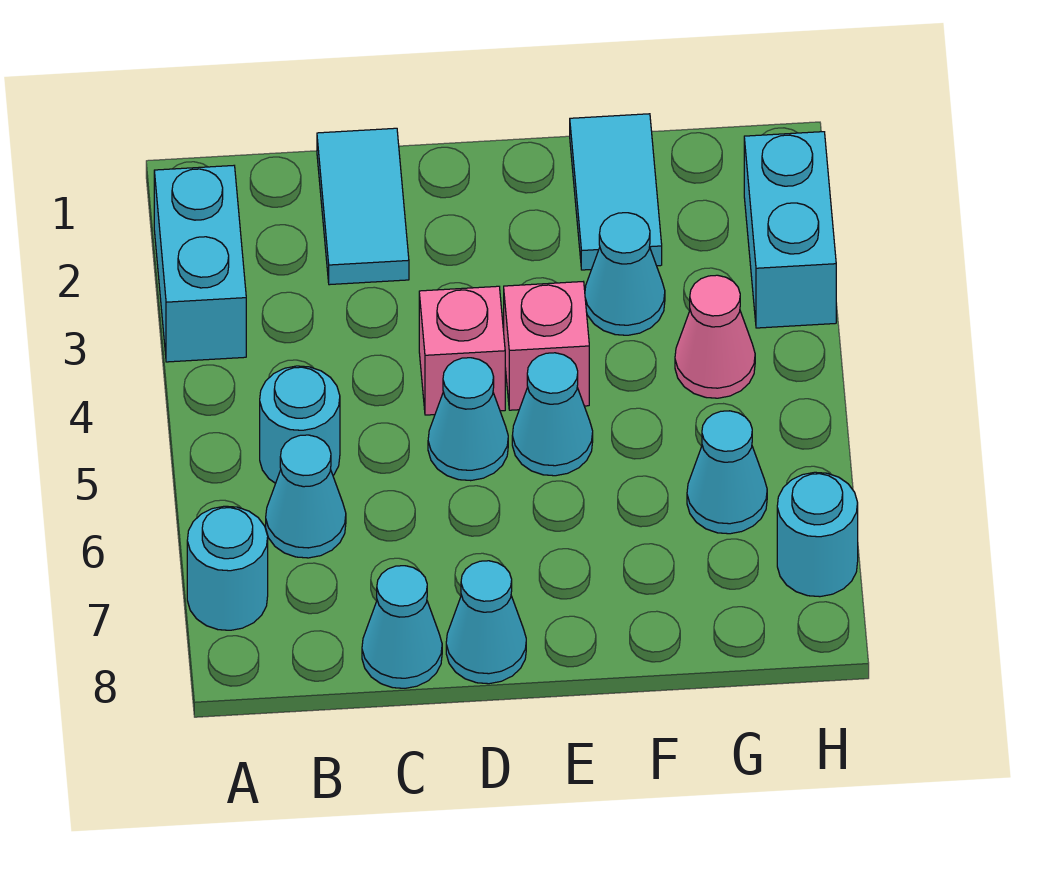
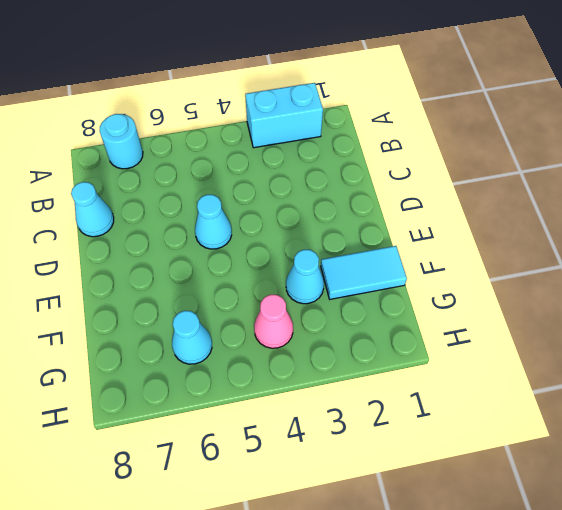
none -> cyan 1x1 round brick [260,366,340,483]
none -> cyan 1x1 cone [266,435,346,558]
none -> cyan 1x2 tile [317,128,409,285]

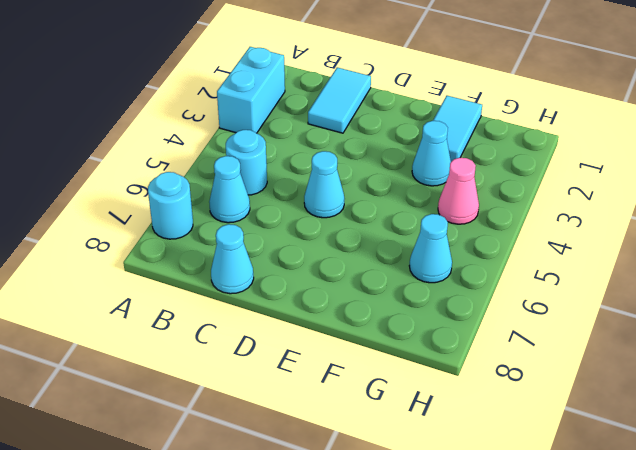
none -> pink 1x1 brick [419,286,505,415]
none -> cyan 1x1 cone [446,561,526,684]
none -> pink 1x1 brick [504,282,589,410]

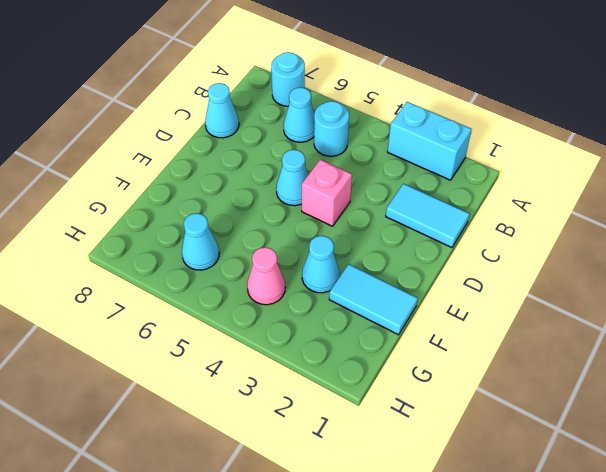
none -> cyan 1x1 cone [446,561,526,684]
none -> pink 1x1 brick [504,282,589,410]
none -> cyan 1x1 cone [512,353,593,476]

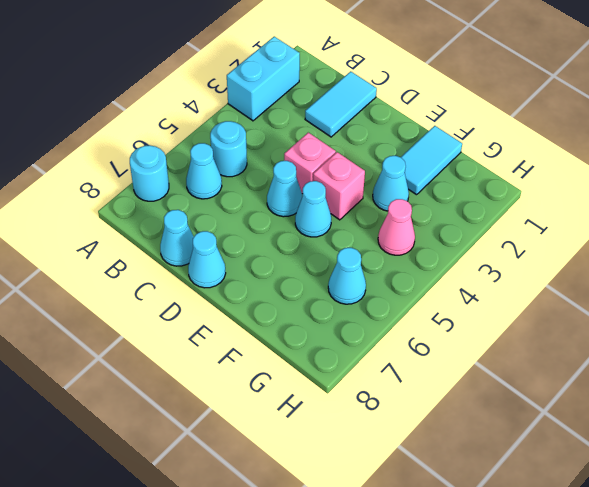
none -> cyan 1x2 brick [744,132,836,328]
none -> cyan 1x1 round brick [777,472,858,597]

